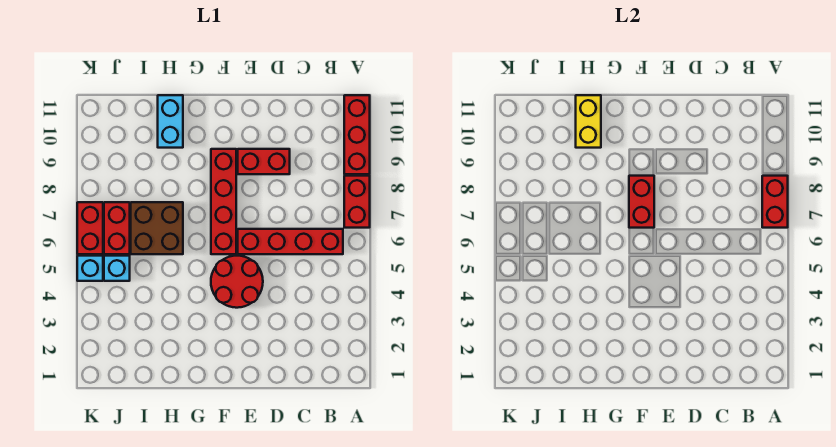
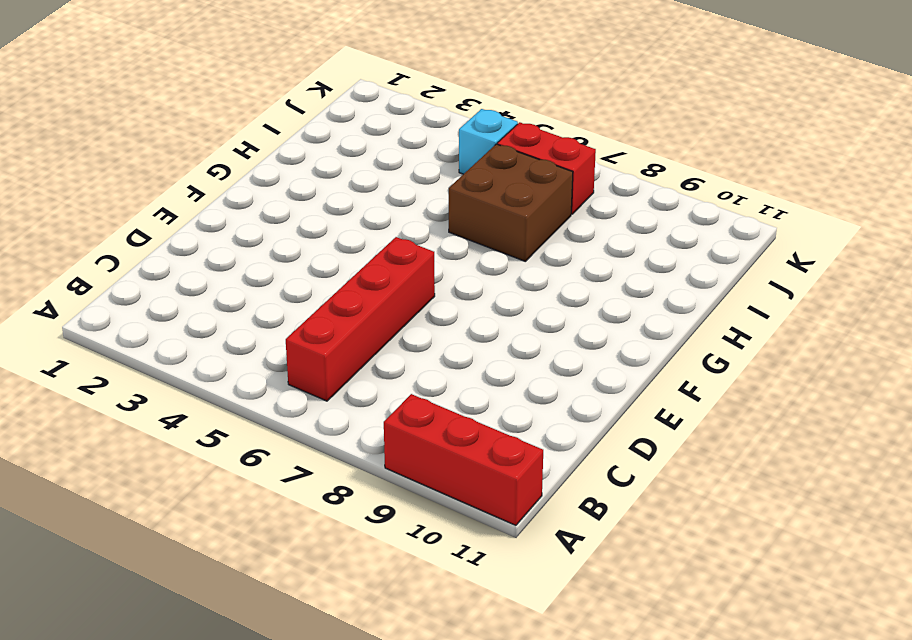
none -> red 1x2 brick [344,176,370,228]
none -> red 1x2 brick [238,149,290,174]
none -> red 2x2 round brick [211,256,263,308]

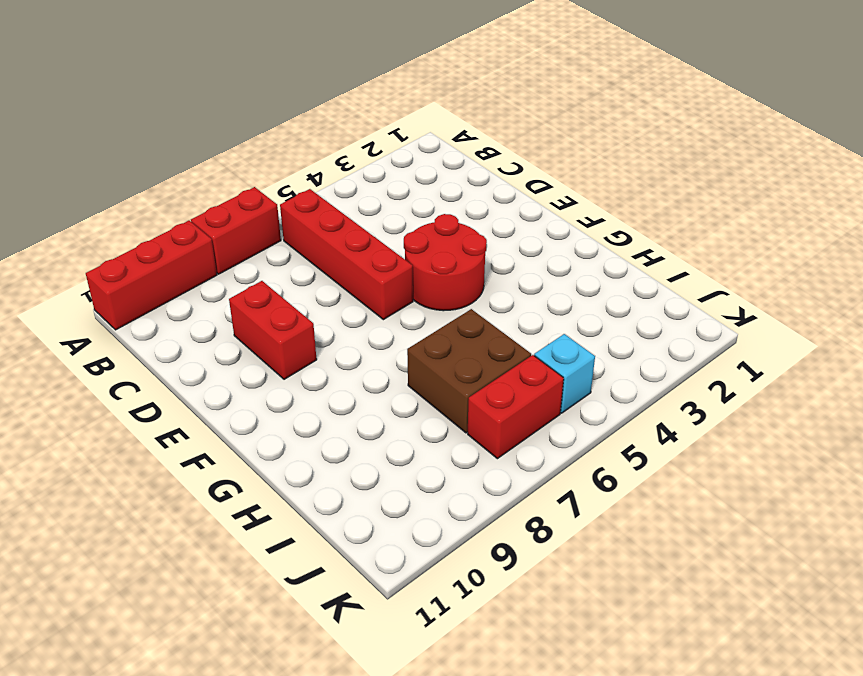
none -> red 1x4 brick [211,149,236,254]
none -> cyan 1x2 brick [158,95,183,148]
none -> cyan 1x1 brick [77,256,103,281]

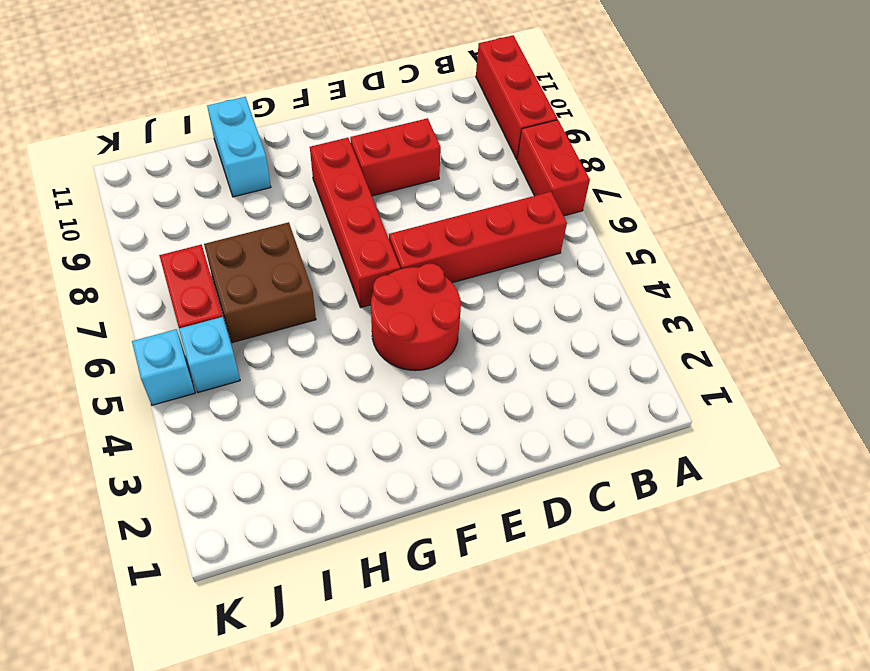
none -> red 1x2 brick [77,202,103,254]
none -> red 1x2 brick [762,176,788,228]
none -> red 1x2 brick [629,176,654,228]

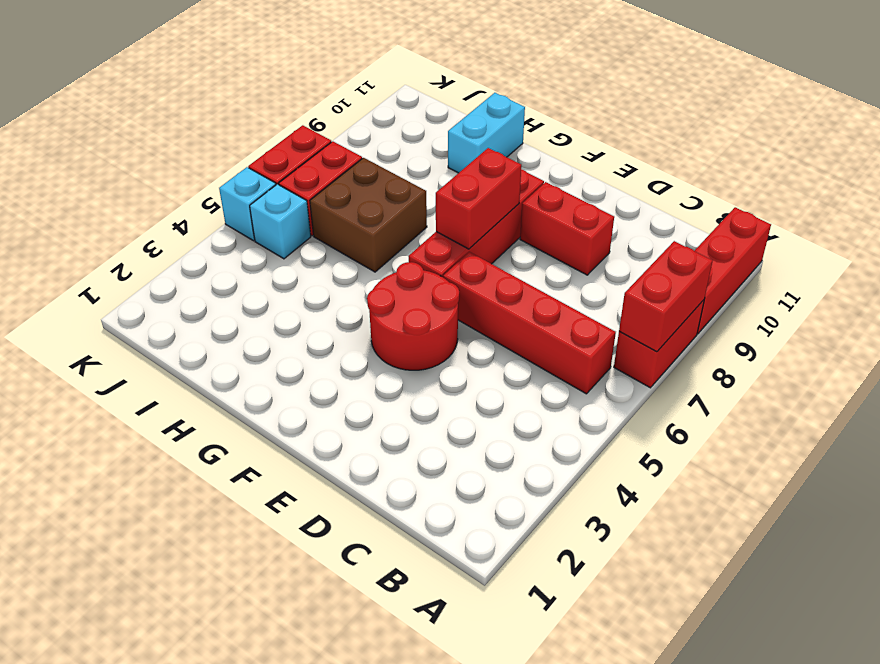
none -> yellow 1x2 brick [576,95,601,148]

